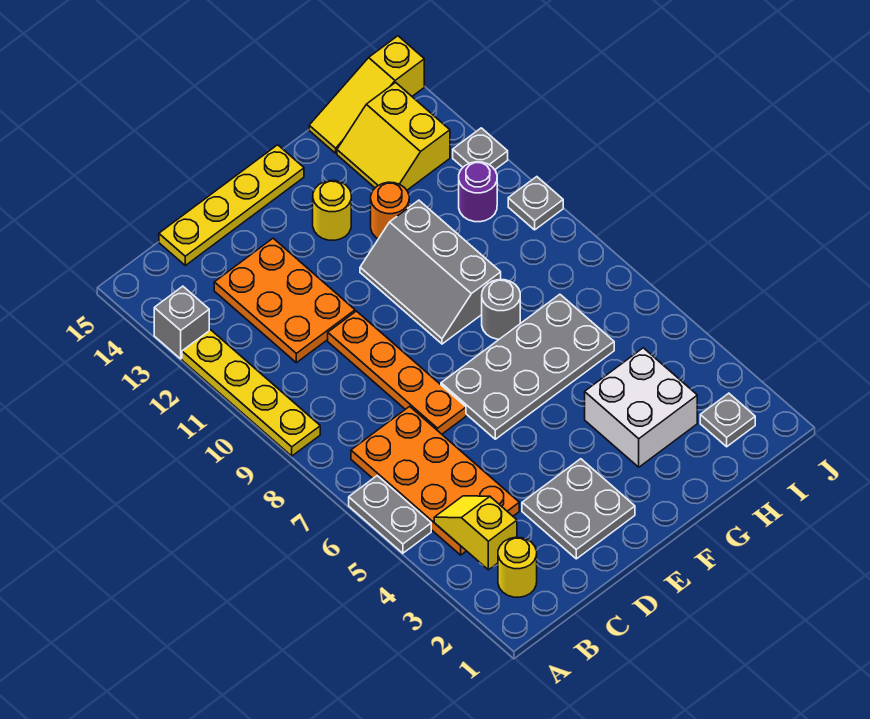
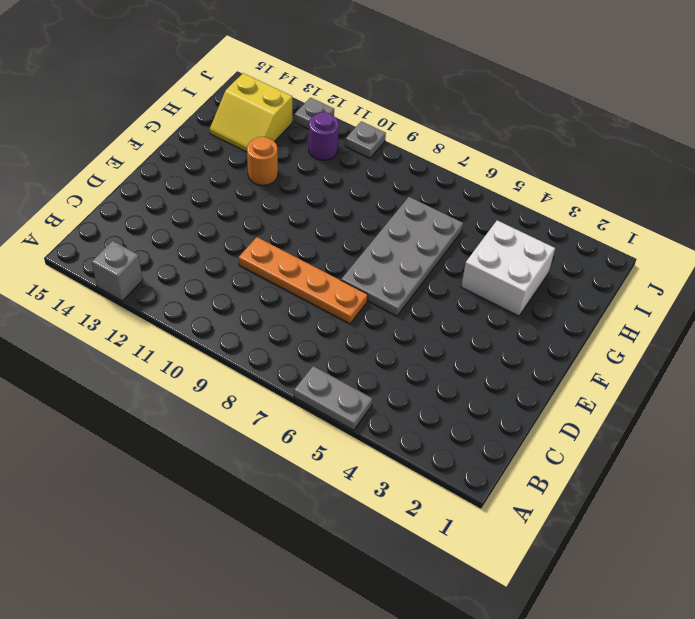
none -> yellow 1x4 plate [182,330,320,456]
none -> yellow 1x1 round brick [498,537,537,597]
none -> orange 2x4 plate [351,406,519,555]

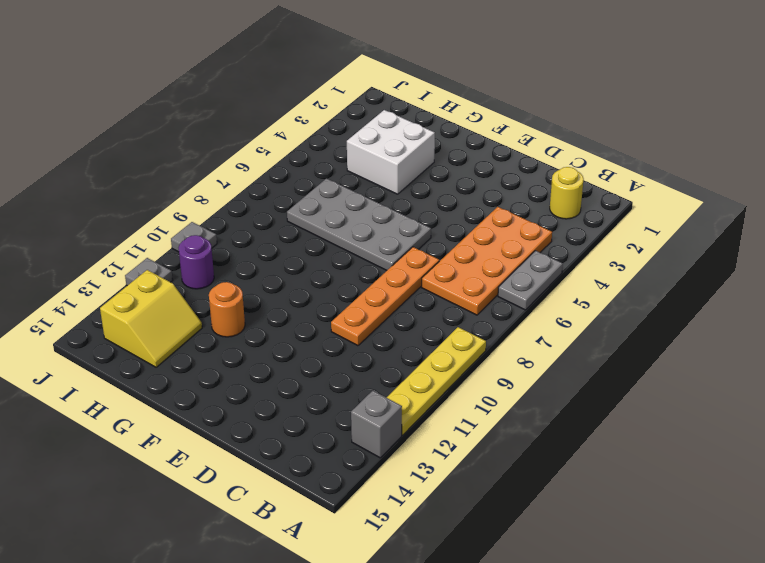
none -> orange 2x3 plate [214,238,355,363]
none -> yellow 1x4 plate [159,145,304,265]
none -> grey 2x2 plate [522,459,635,559]

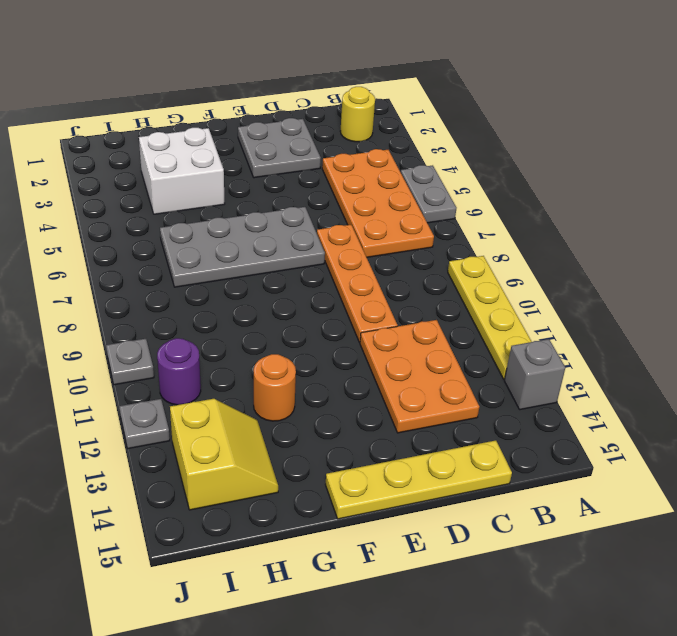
none -> grey 2x3 slope [360,200,501,344]
none -> yellow 1x1 round brick [313,181,351,240]
none -> grey 1x1 round brick [482,280,520,339]

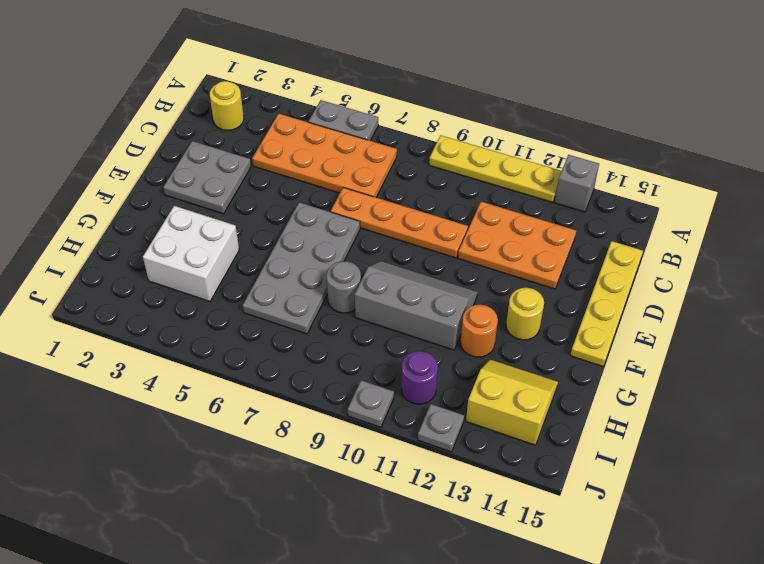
none -> yellow 1x3 slope [309,36,424,153]
none -> grey 1x1 plate [700,393,755,447]
none -> yellow 1x2 slope [434,496,517,570]

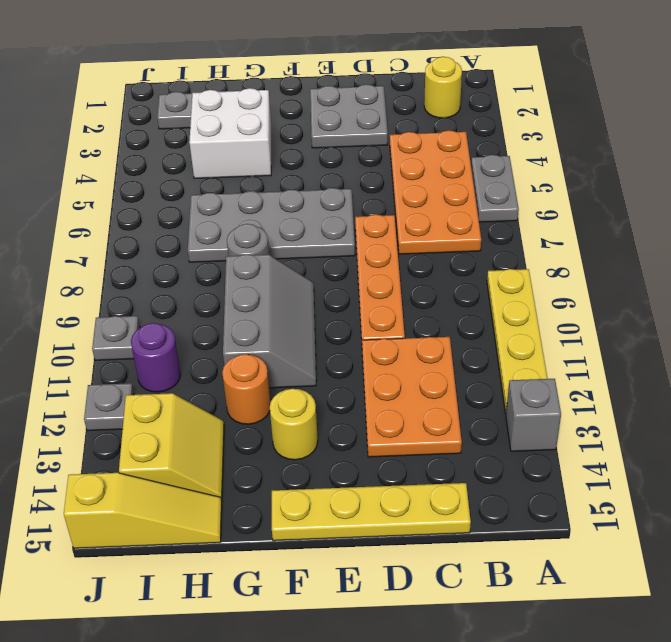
none -> yellow 1x2 slope [434,496,517,570]

